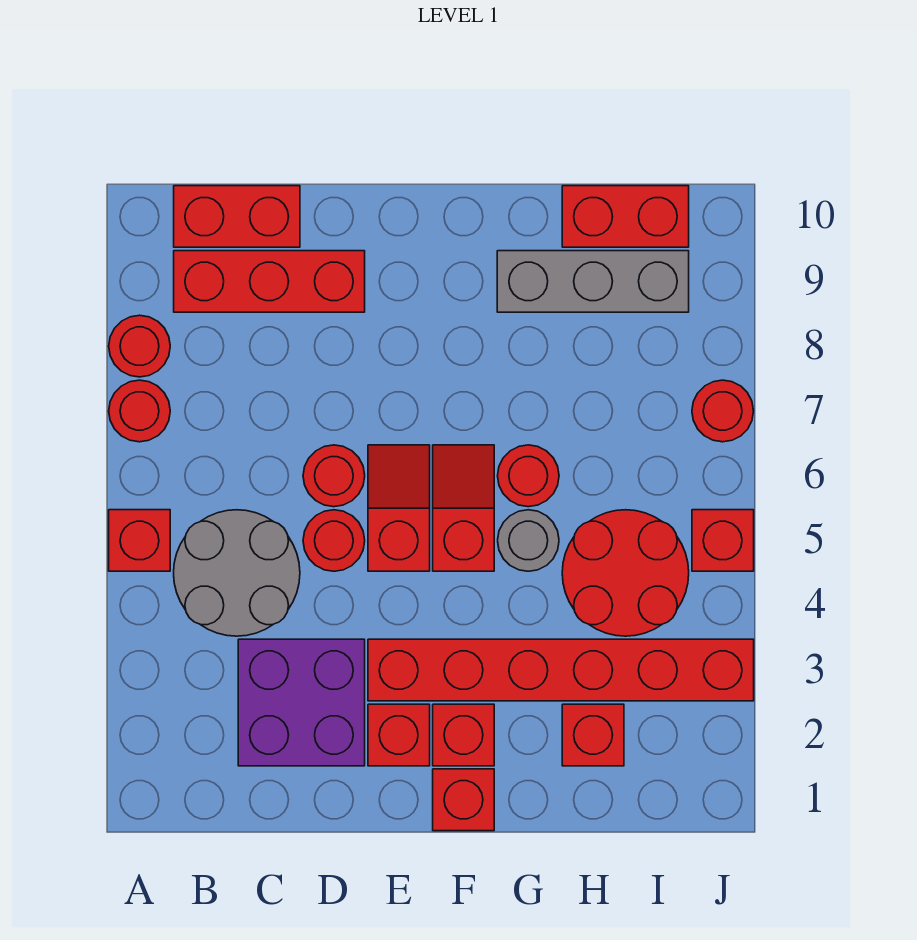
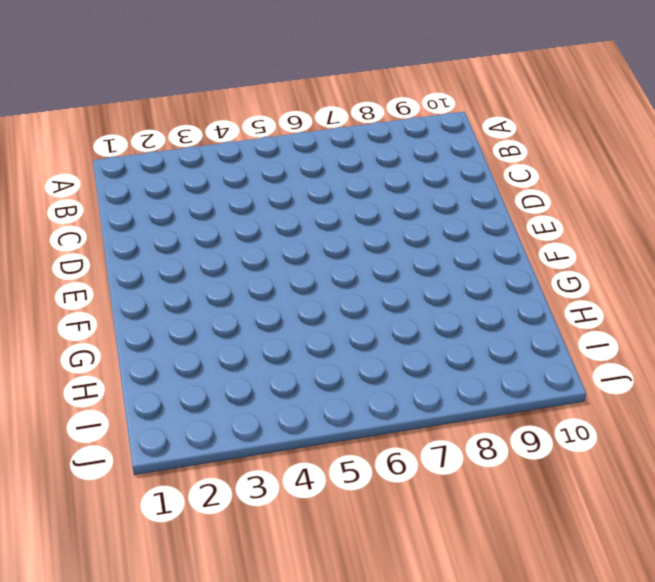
none -> red 1x1 brick [109,510,170,571]
none -> red 1x1 round brick [109,380,170,442]
none -> red 1x1 round brick [109,315,170,377]

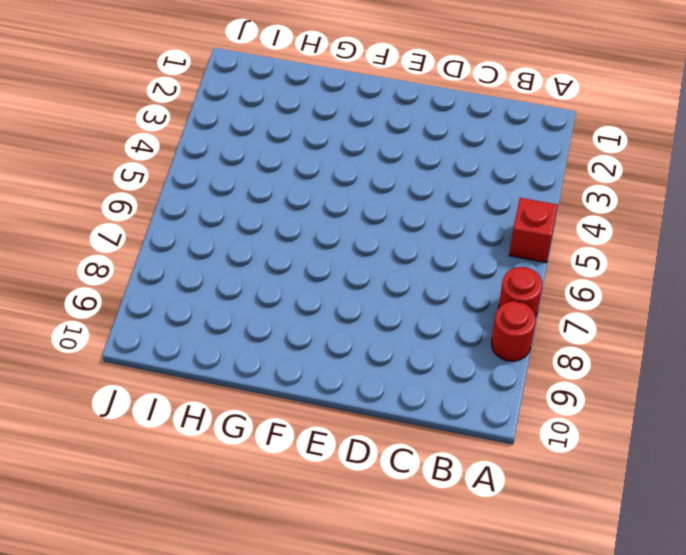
none -> grey 2x2 round brick [174,510,300,636]
none -> red 1x3 brick [174,251,365,312]
none -> red 1x2 brick [174,186,300,247]

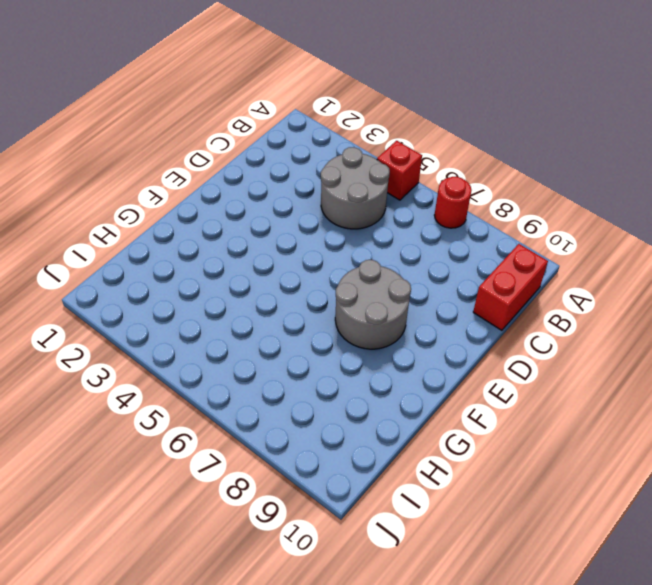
grey 2x2 round brick [335,260,411,349] -> none
none -> red 1x1 round brick [109,315,170,377]
none -> red 1x3 brick [174,251,365,312]
none -> purple 2x2 brick [238,639,365,766]

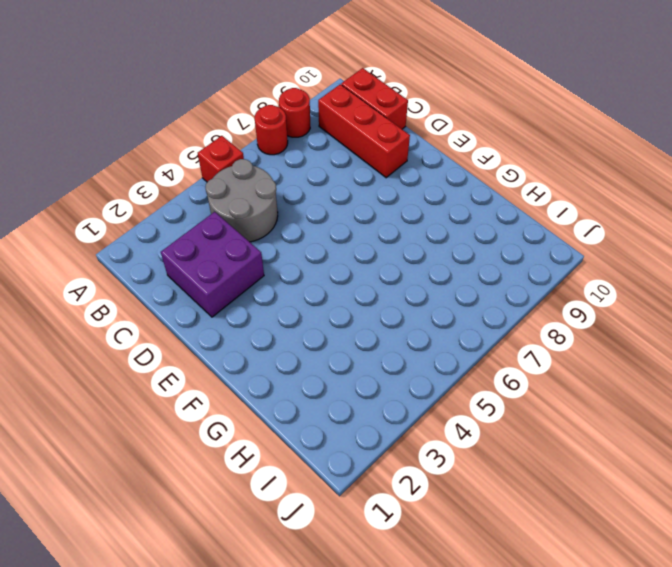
none -> red 1x1 round brick [303,510,365,571]
none -> red 1x1 round brick [303,445,365,507]
none -> red 1x1 brick [368,704,430,766]

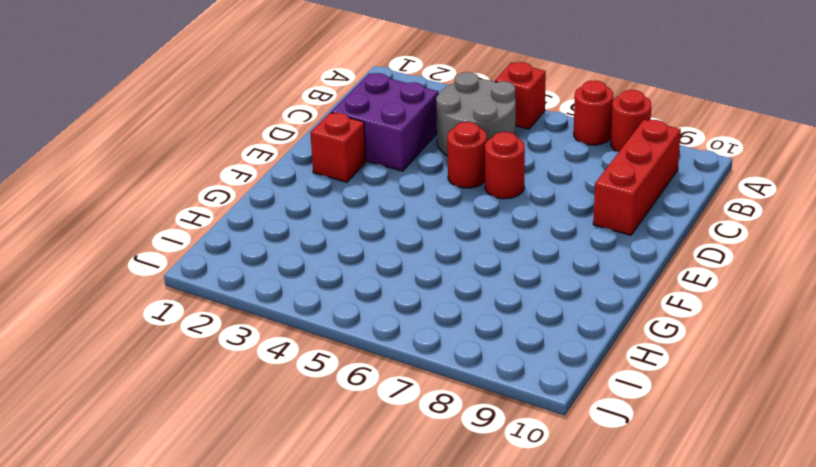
none -> red 1x2 brick [174,186,300,247]
none -> red 1x6 brick [368,639,754,701]
none -> red 1x2 slope [368,445,430,571]

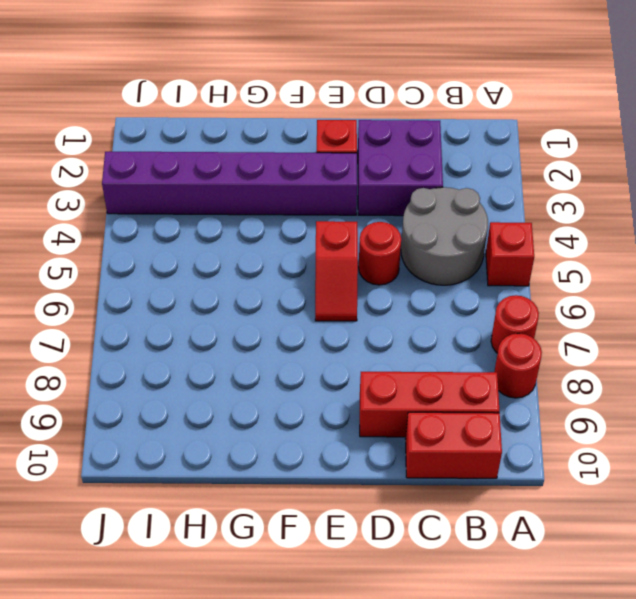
purple 1x6 brick [102,152,357,215] -> red 1x6 brick [368,639,754,701]
none -> red 1x1 round brick [303,445,365,507]
none -> red 1x1 brick [433,769,494,831]
none -> red 1x1 brick [433,704,494,766]

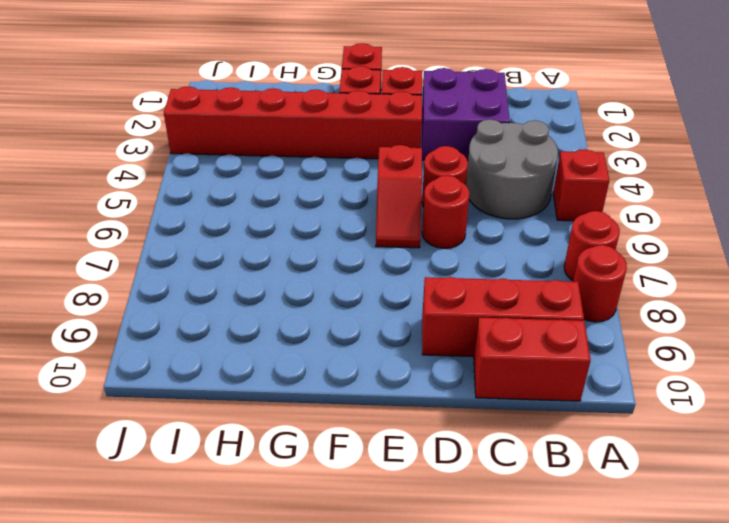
none -> red 1x2 slope [433,445,494,571]
none -> grey 1x1 round brick [498,510,559,571]
none -> red 1x1 round brick [498,445,559,507]

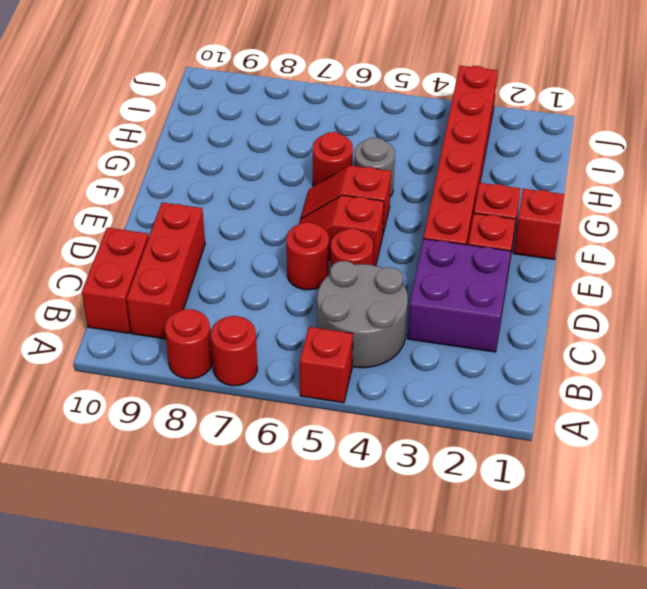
none -> grey 1x3 brick [497,251,689,312]
none -> red 1x1 brick [562,704,624,766]
none -> red 2x2 round brick [562,510,689,636]

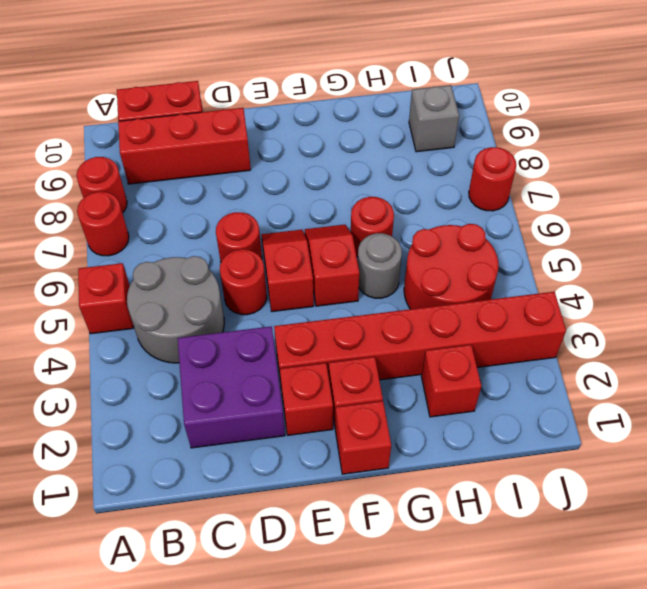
grey 1x1 brick [409,85,459,152] -> grey 1x3 brick [497,251,689,312]
none -> red 1x2 brick [562,186,689,247]
none -> red 1x1 brick [692,510,754,571]

